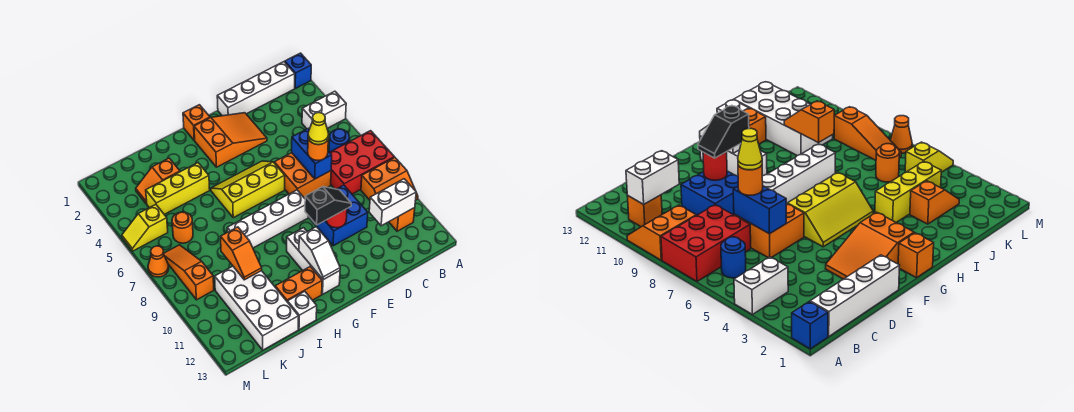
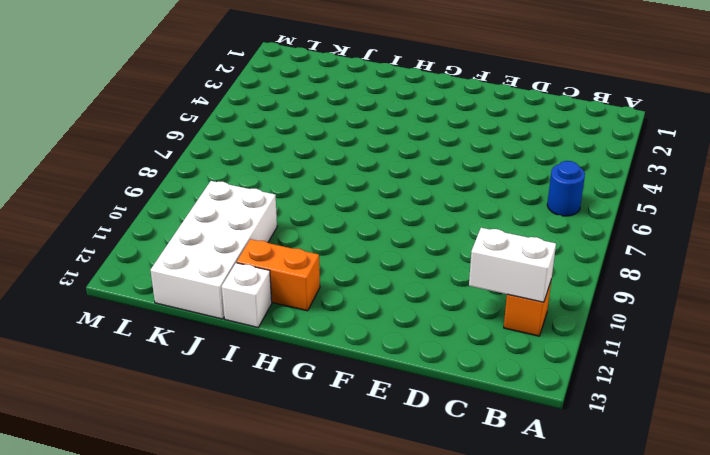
none -> blue 1x1 brick [285,53,311,88]
none -> white 1x2 brick [302,91,346,129]
none -> red 2x3 brick [330,131,394,194]
none -> orange 2x2 slope [361,157,418,200]

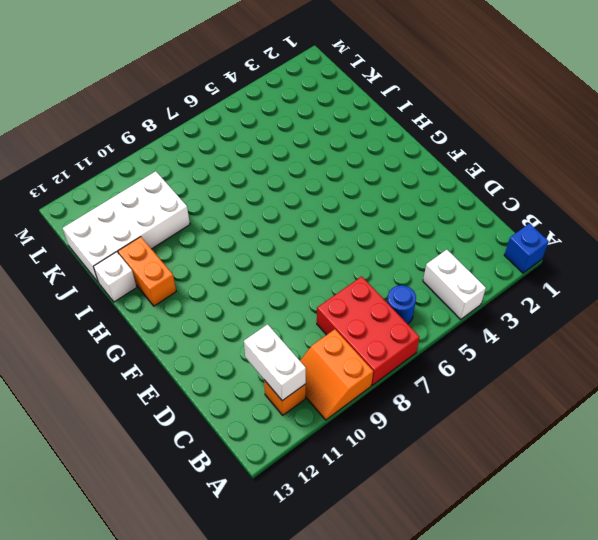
none -> white 1x4 brick [217,62,295,116]
none -> orange 2x2 brick [274,153,331,198]
none -> blue 2x2 brick [310,185,368,246]
none -> orange 2x3 slope [194,113,267,167]

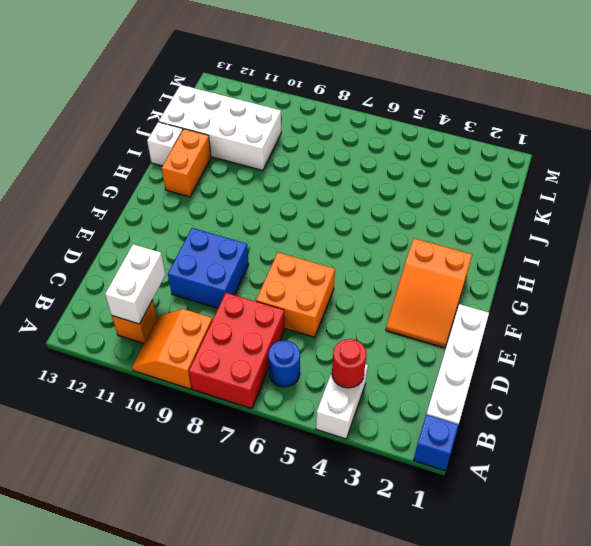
red 1x1 round brick [332,339,367,388] -> red 1x1 round brick moved to [326,209,347,228]
none -> yellow 2x3 slope [211,161,285,218]
none -> white 1x4 brick [227,190,308,248]
none -> orange 1x1 brick [183,105,210,140]
none -> white 1x3 brick [287,228,340,294]

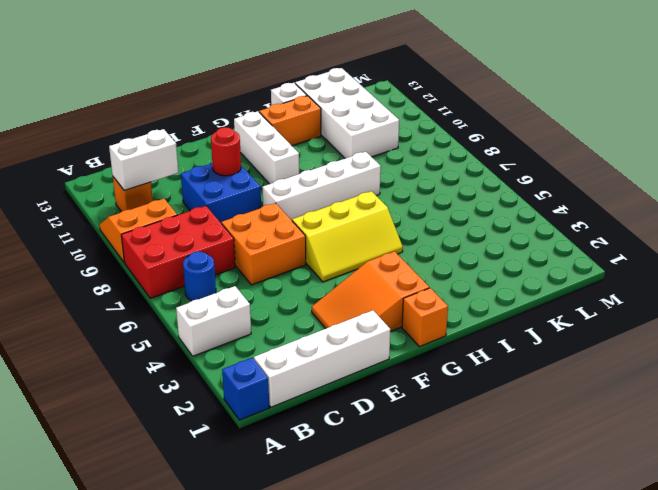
none -> yellow 1x3 brick [146,163,210,214]
none -> orange 1x2 slope [136,158,180,204]
none -> orange 1x1 round brick [172,212,193,243]
none -> yellow 1x2 slope [122,205,168,251]

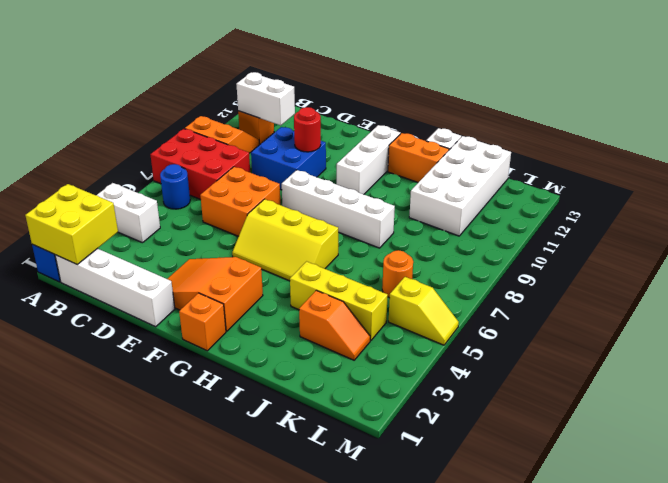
yellow 2x2 brick [25,184,118,264] -> none
none -> orange 1x3 slope [164,245,214,300]
none -> orange 1x1 cone [148,246,169,277]
none -> blue 1x2 brick [292,128,332,179]
none -> white 1x2 slope [299,227,340,280]

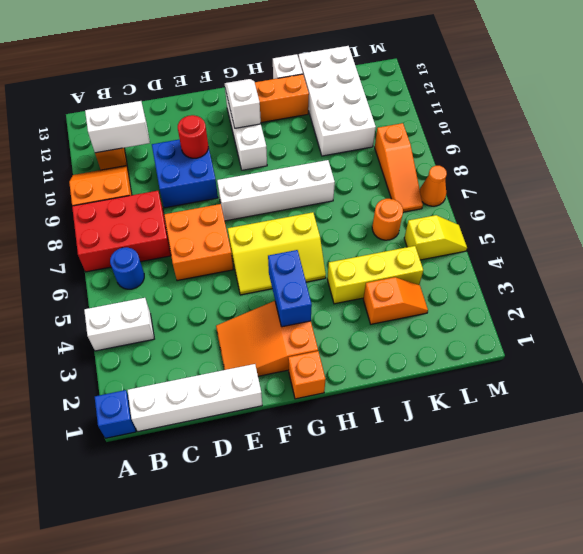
blue 1x2 brick [268,250,312,327] -> blue 1x2 brick moved to [292,128,332,179]
none -> orange 1x2 slope [221,227,262,280]
none -> orange 1x1 round brick [308,139,328,160]
none -> black 1x2 slope [305,187,351,225]
none -> yellow 1x1 cone [308,113,329,145]

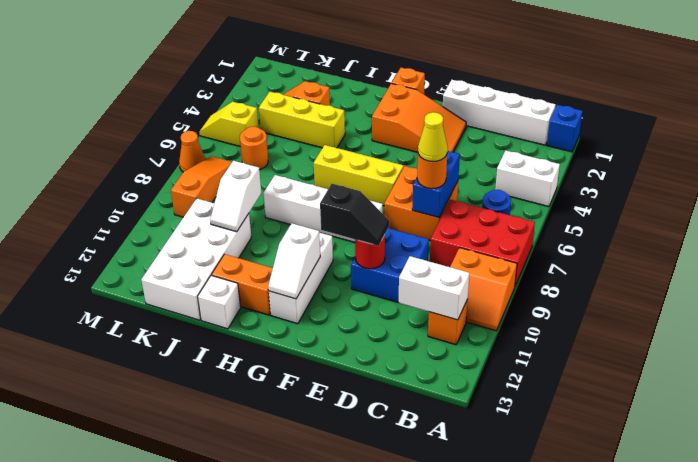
white 1x2 slope [210,161,261,232] -> orange 1x2 slope [221,227,262,280]

